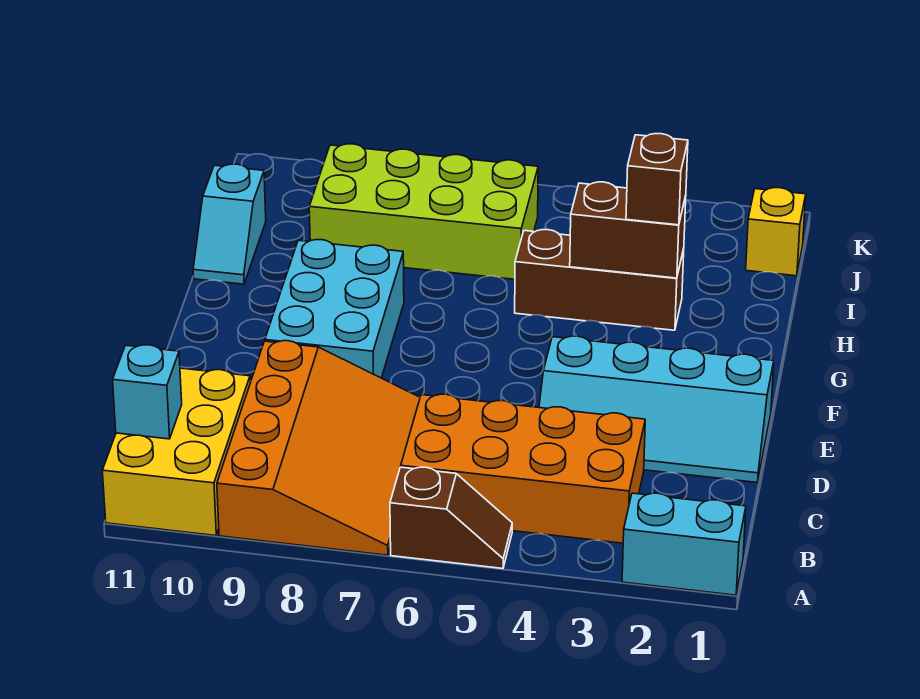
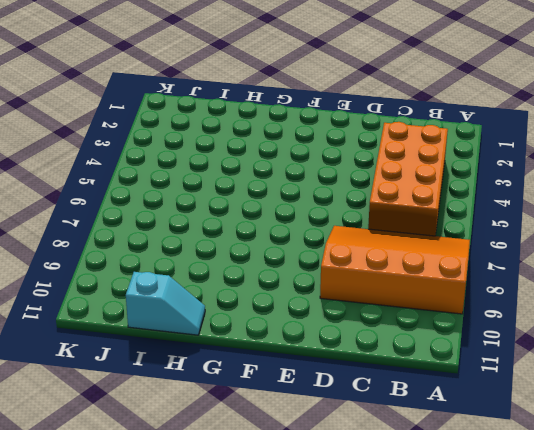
none -> cyan 1x2 brick [622,493,746,595]
none -> brown 1x2 slope [390,467,512,569]
none -> yellow 2x3 brick [102,368,250,536]

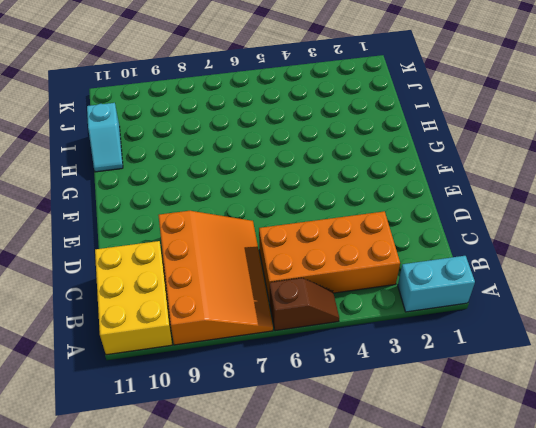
none -> cyan 2x4 slope [539,336,774,482]
none -> cyan 2x3 brick [265,240,404,378]
none -> brown 1x3 brick [515,230,684,330]

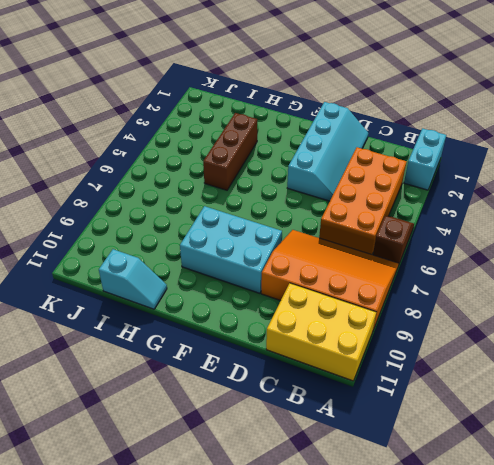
none -> lime 2x4 brick [309,144,538,279]
none -> yellow 1x1 brick [746,188,806,276]
none -> cyan 1x1 brick [113,345,182,439]

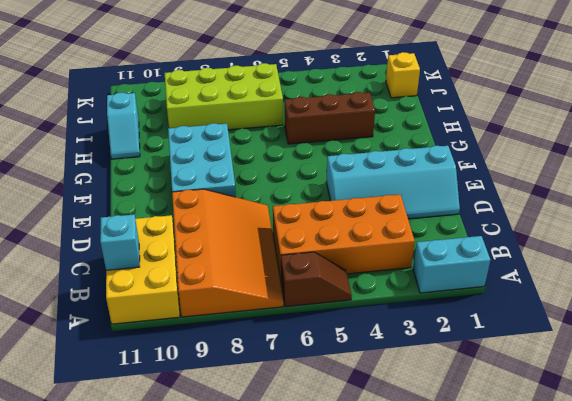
none -> brown 1x2 brick [570,182,686,278]
none -> brown 1x1 brick [626,134,688,225]

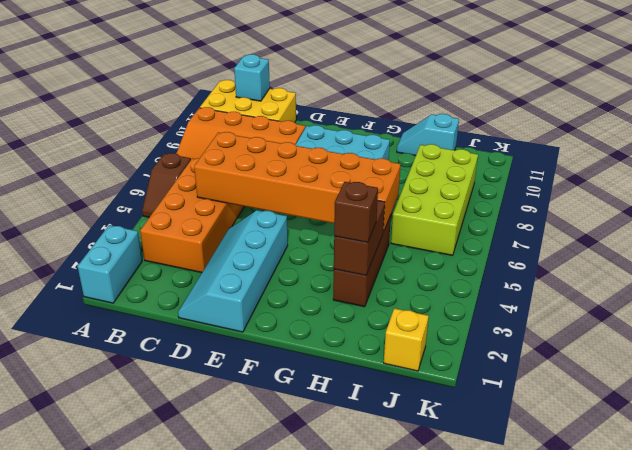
orange 2x6 brick [194,132,401,232] -> none

